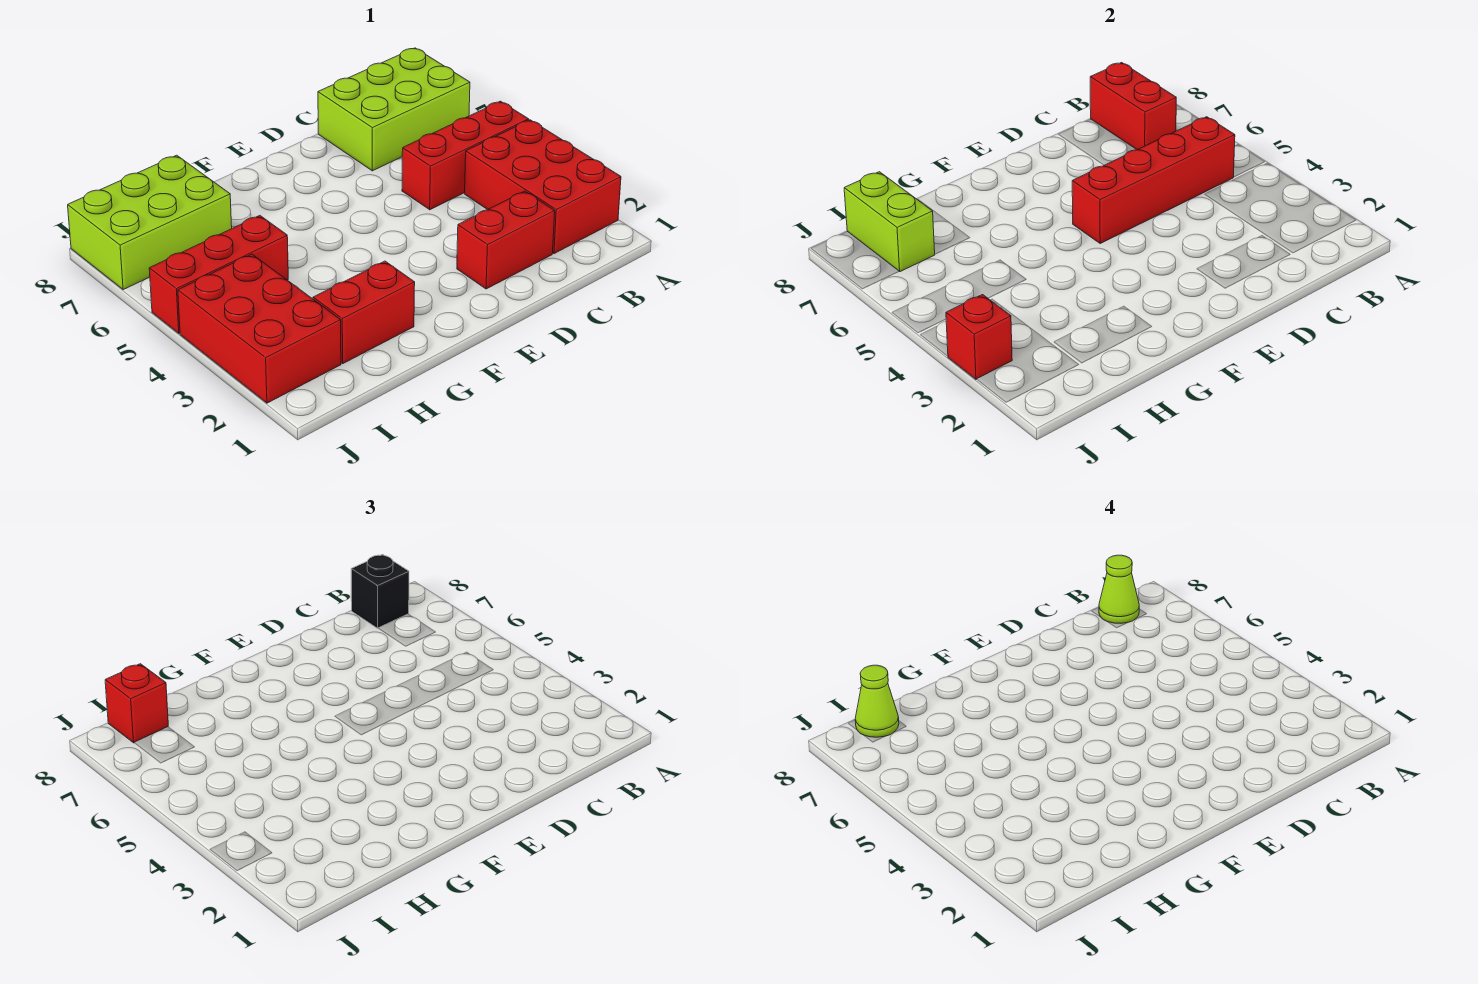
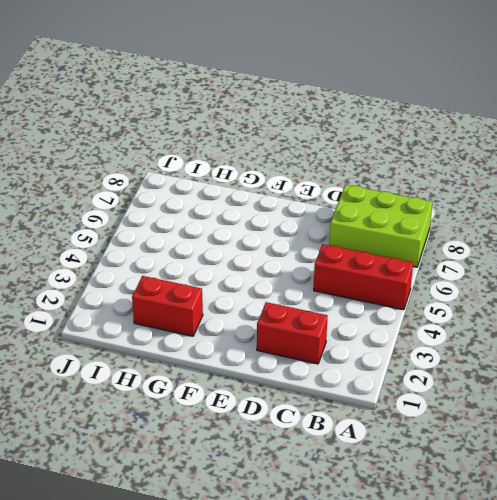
none -> red 2x3 brick [465,120,621,254]
none -> red 1x3 brick [149,216,288,333]
none -> lime 2x3 brick [68,155,232,290]

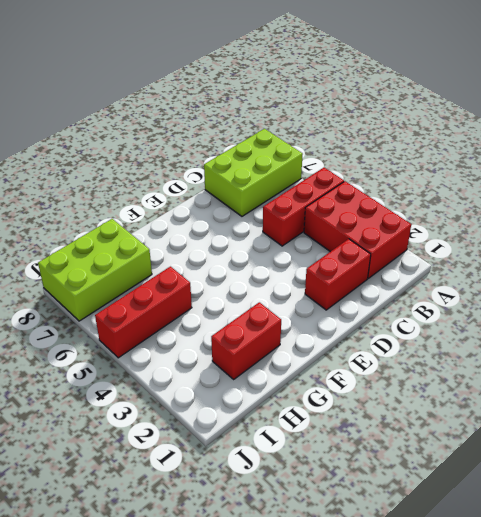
none -> red 2x3 brick [178,254,341,403]
none -> red 1x4 brick [1072,117,1235,243]
none -> red 1x2 brick [1090,63,1176,150]

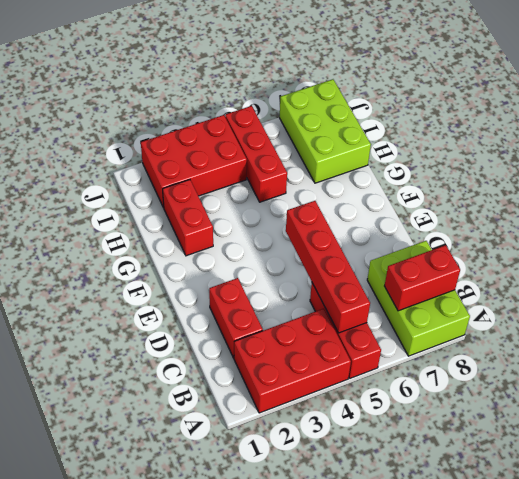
none -> lime 1x2 brick [844,172,935,272]
none -> red 1x1 brick [946,295,1012,379]
none -> black 1x1 brick [351,555,409,628]

